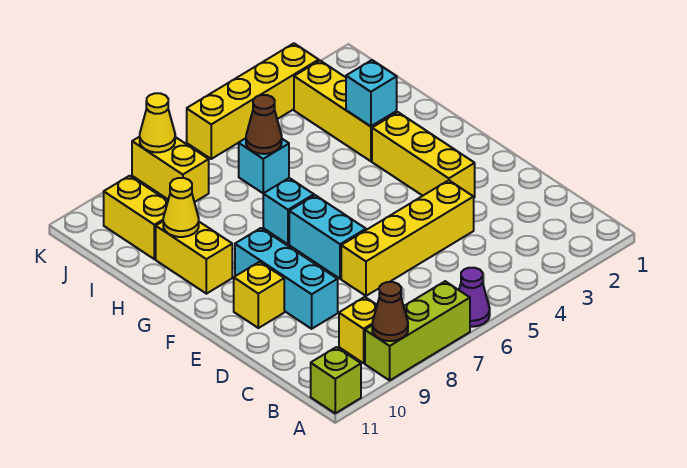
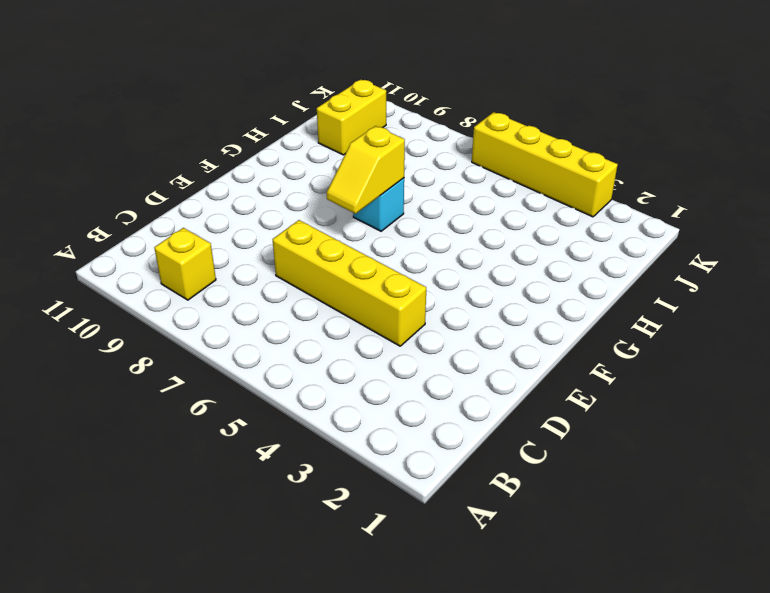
yellow 1x2 slope [327,126,405,214] -> none
none -> purple 1x1 cone [459,268,490,327]
none -> lime 1x3 brick [365,281,470,380]
none -> lime 1x1 brick [311,347,361,413]

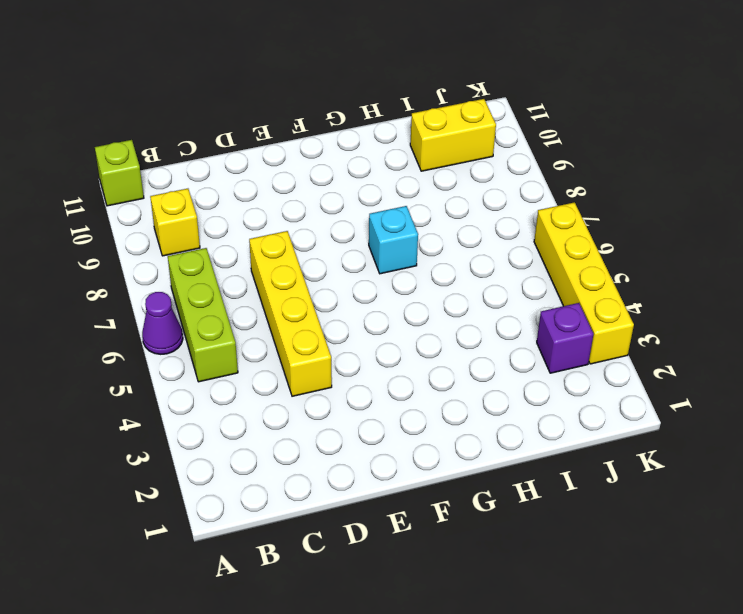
lime 1x3 brick [168,248,238,382] -> lime 1x3 brick moved to [365,281,470,380]
purple 1x1 brick [537,303,593,373] -> yellow 1x3 brick [294,61,397,161]
none -> cyan 1x3 brick [235,228,338,329]
none -> yellow 1x3 brick [372,112,475,197]
none -> cyan 1x2 brick [289,195,366,279]

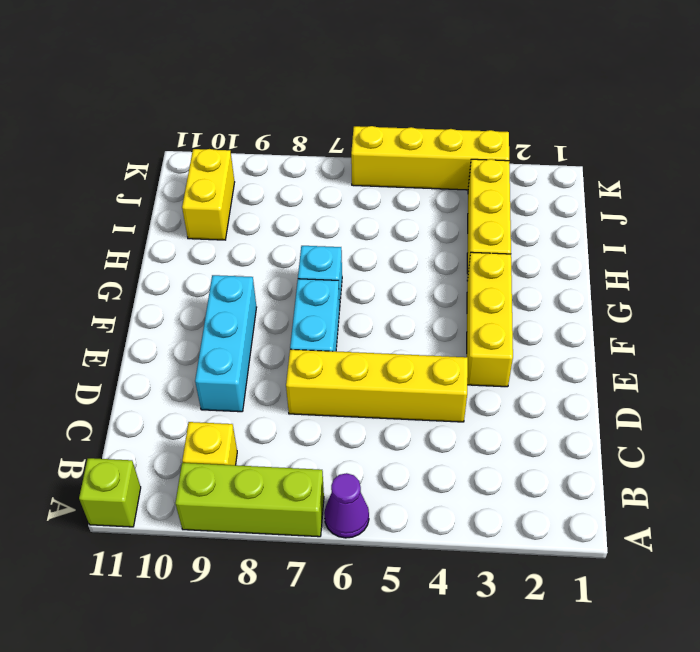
none -> yellow 1x1 brick [234,262,284,328]
none -> yellow 1x2 brick [156,222,232,294]
none -> cyan 1x1 brick [239,138,289,193]

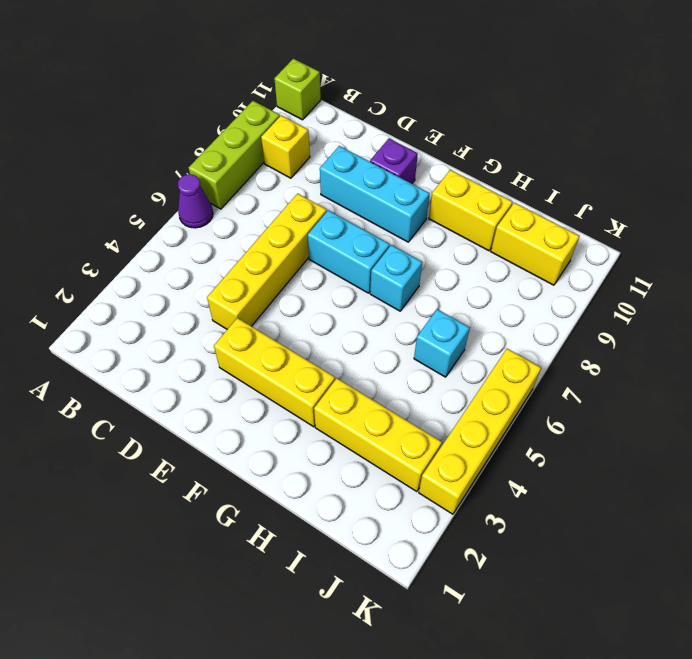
purple 1x1 brick [370,139,418,184] -> yellow 1x1 brick [234,262,284,328]
none -> yellow 1x2 brick [132,137,209,202]
none -> brown 1x1 cone [372,282,408,341]
none -> cyan 1x1 brick [346,60,397,126]

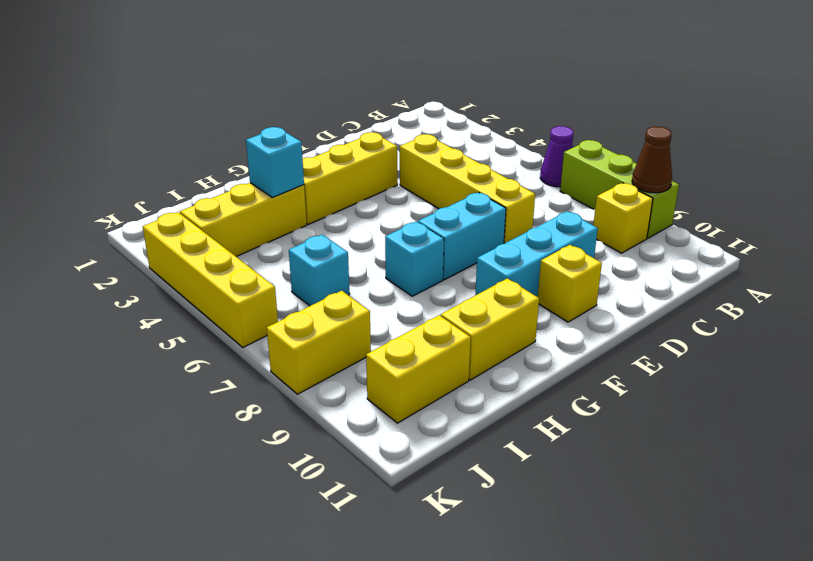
none -> lime 1x1 brick [311,347,361,413]
none -> yellow 1x1 cone [163,178,199,237]
none -> brown 1x1 cone [246,95,282,154]

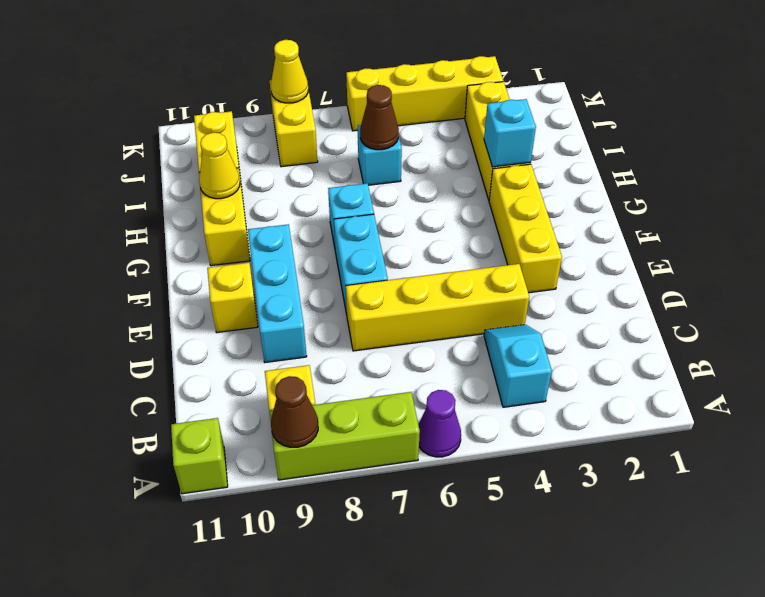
cyan 1x2 slope [484,325,552,407] -> none

